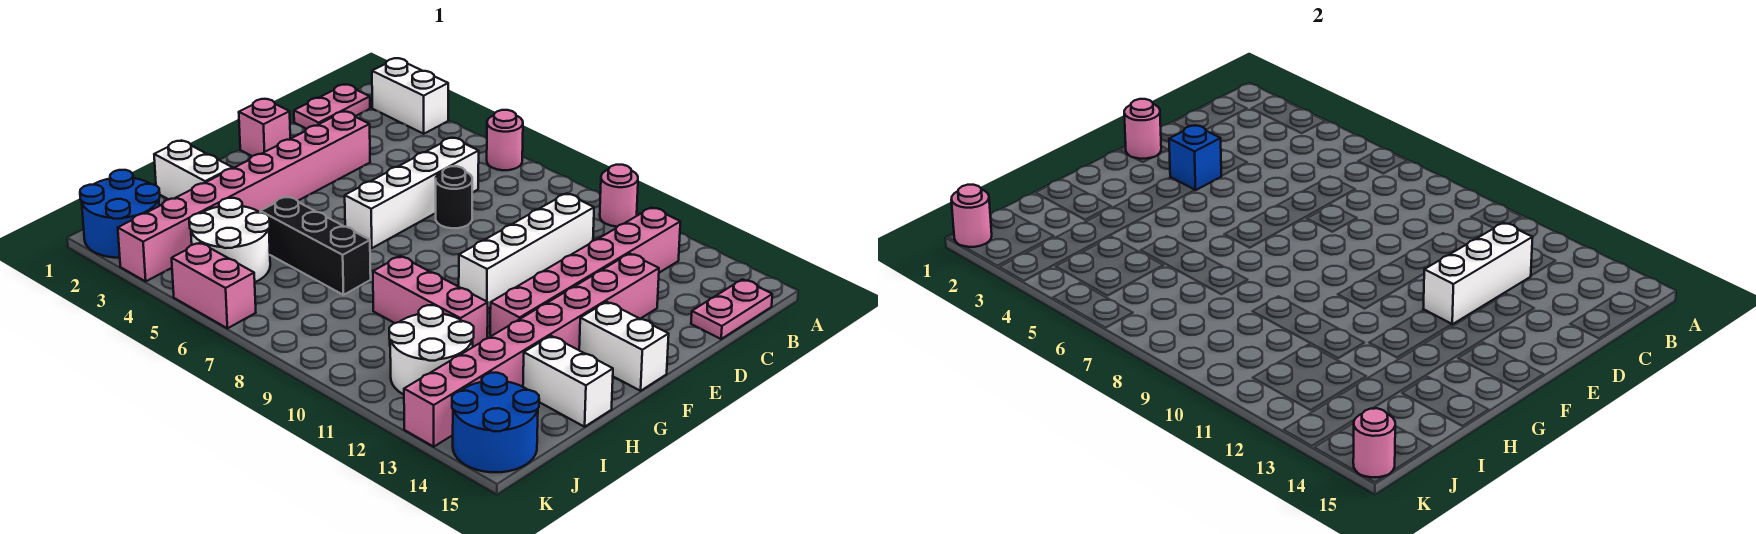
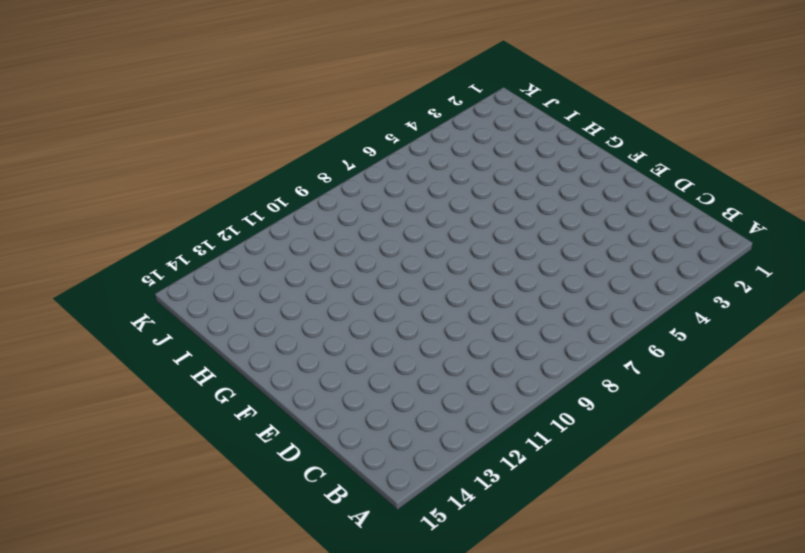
none -> white 1x2 brick [372,58,448,134]
none -> pink 1x1 round brick [487,110,523,170]
none -> pink 1x1 round brick [600,165,638,227]

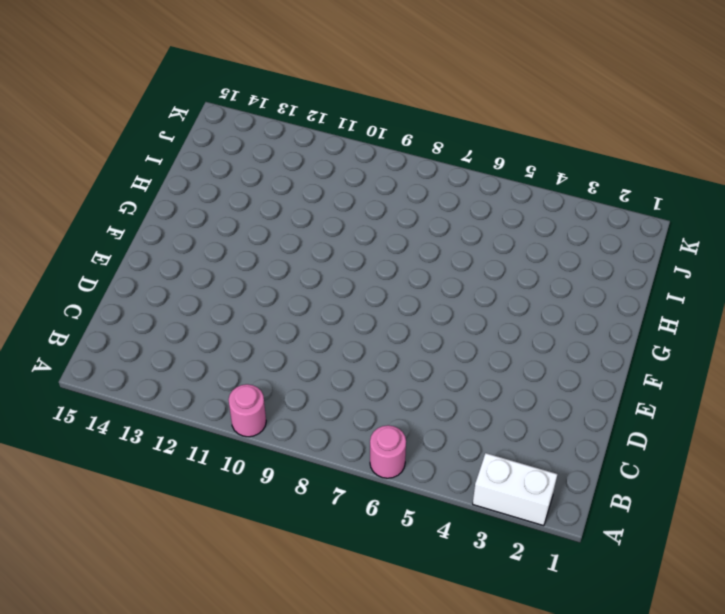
none -> pink 1x2 plate [294,85,370,129]
none -> pink 1x6 brick [490,207,680,337]
none -> pink 1x2 plate [691,279,772,339]

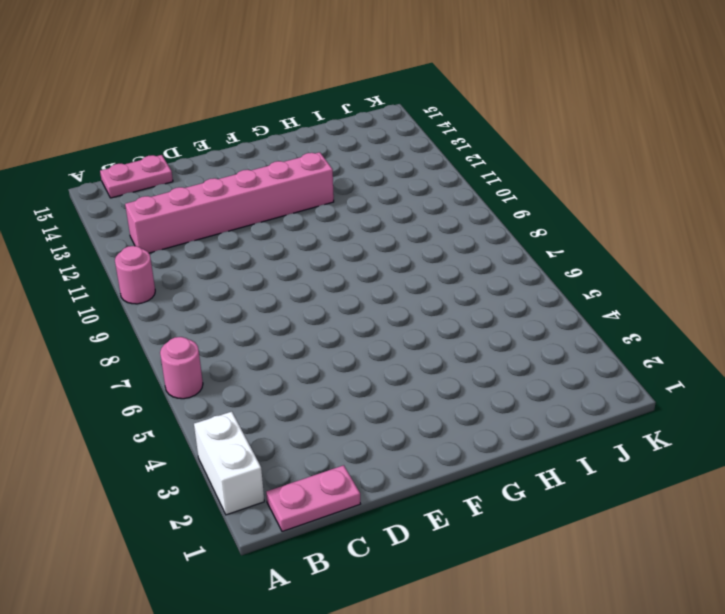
none -> white 1x4 brick [345,138,479,248]
none -> white 1x4 brick [459,194,594,308]
none -> pink 1x8 brick [118,112,370,281]

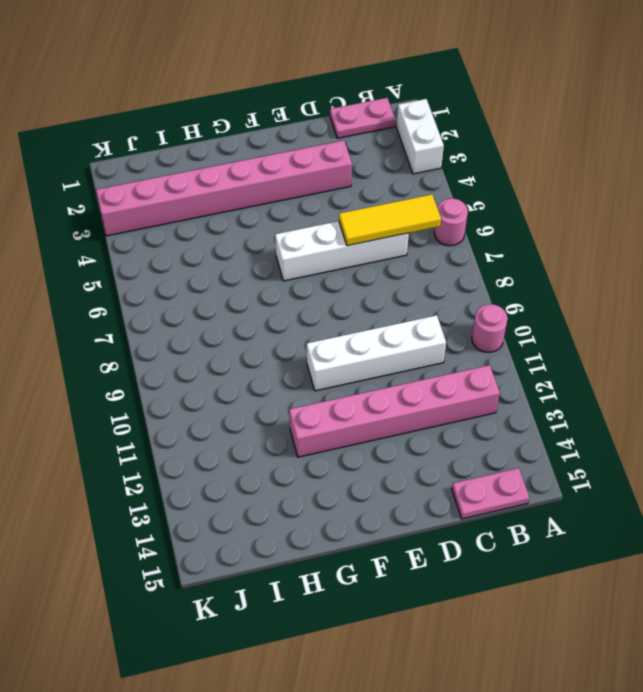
yellow 1x3 tile [339,194,441,246] -> none
none -> black 1x1 round brick [436,166,472,228]
none -> pink 1x8 brick [404,253,659,447]
none -> pink 1x1 brick [239,99,290,156]

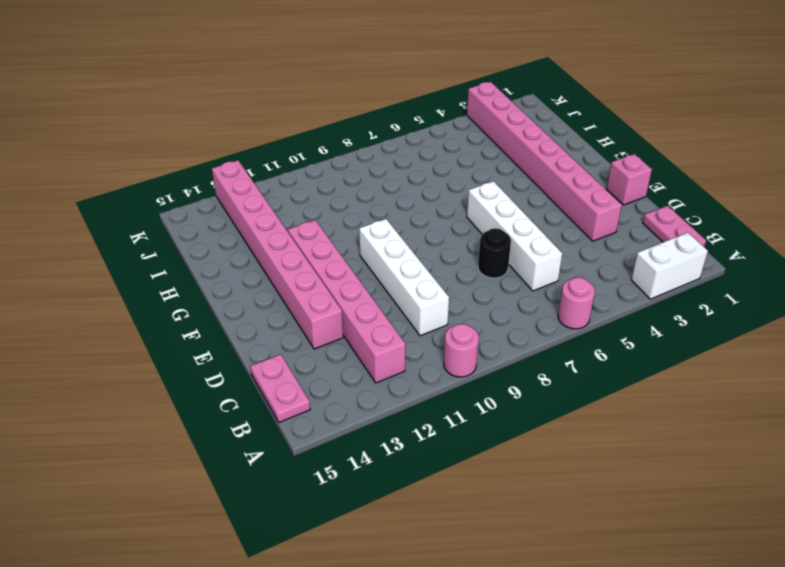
none -> white 1x2 brick [579,302,669,391]
none -> white 1x2 brick [154,140,232,199]
none -> black 1x3 brick [260,197,371,295]

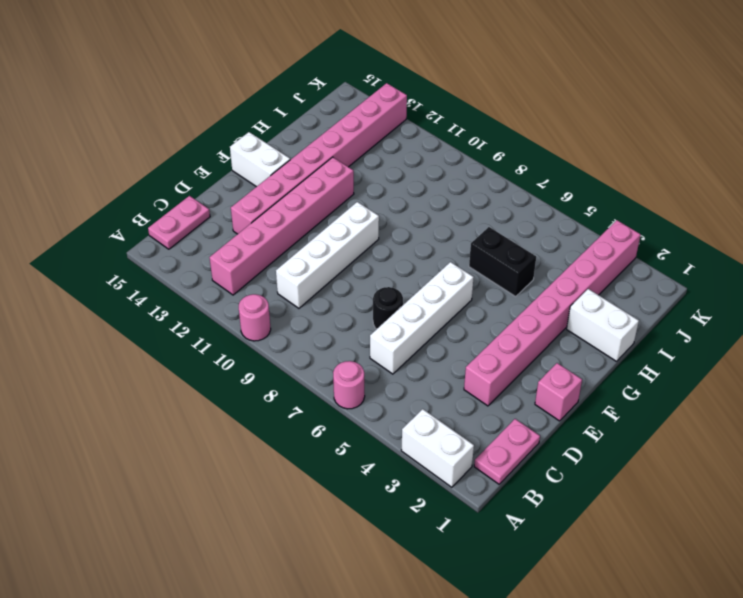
black 1x2 brick [469,227,536,296] -> black 1x3 brick [260,197,371,295]
none -> pink 1x3 brick [373,256,488,347]
none -> white 1x2 brick [523,336,613,427]
none -> white 2x2 round brick [189,198,270,282]

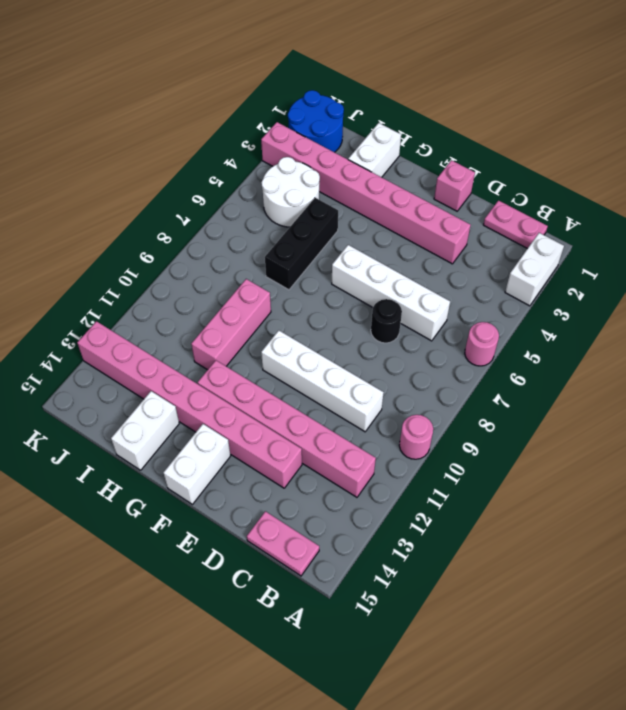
none -> white 2x2 round brick [389,305,474,395]
none -> blue 2x2 round brick [452,373,539,472]
none -> pink 1x2 brick [172,243,256,328]

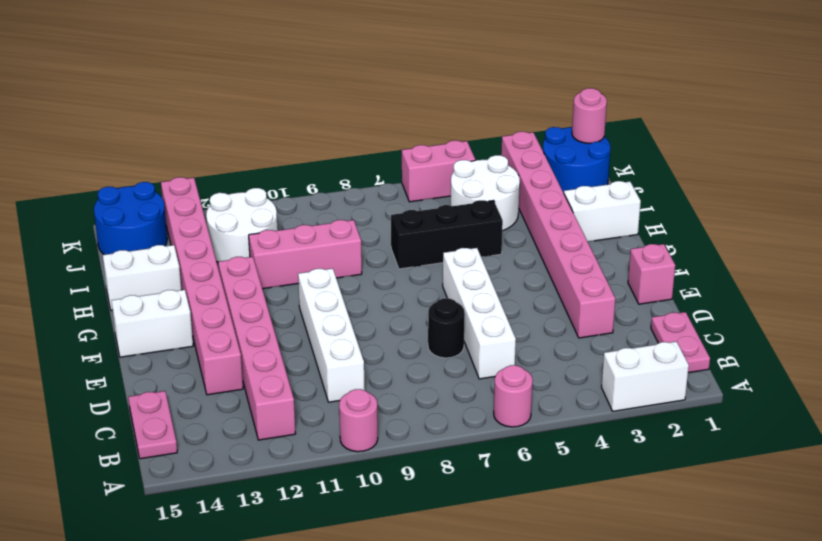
none -> white 1x3 brick [1423,223,1533,324]
none -> pink 1x1 round brick [1124,99,1161,159]
none -> blue 1x1 brick [1169,125,1221,190]

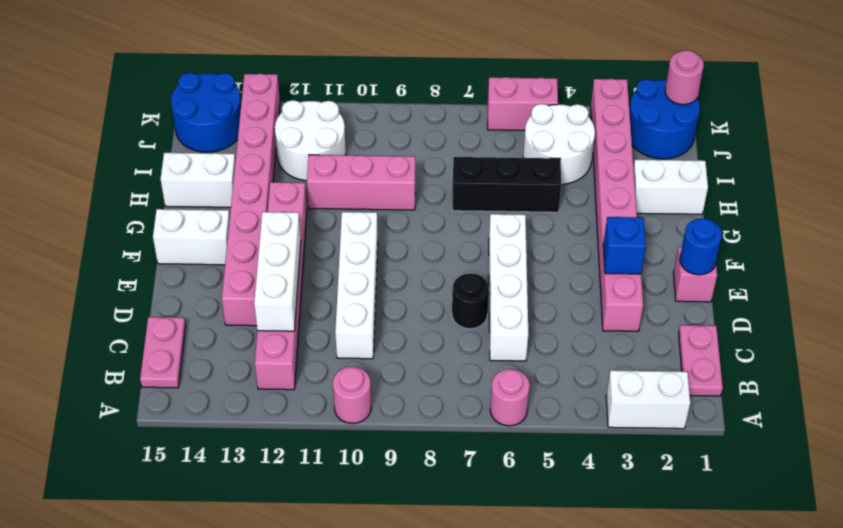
blue 1x1 round brick [680,218,722,275] -> pink 1x1 round brick [1124,99,1161,159]
none -> pink 1x1 round brick [1353,408,1395,477]

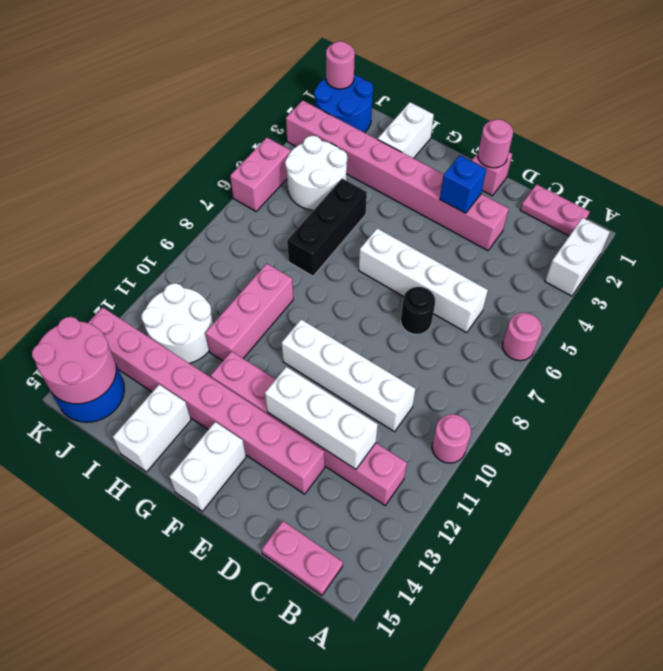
pink 2x2 round brick [32,317,116,404] -> pink 1x1 round brick [1353,408,1395,477]

